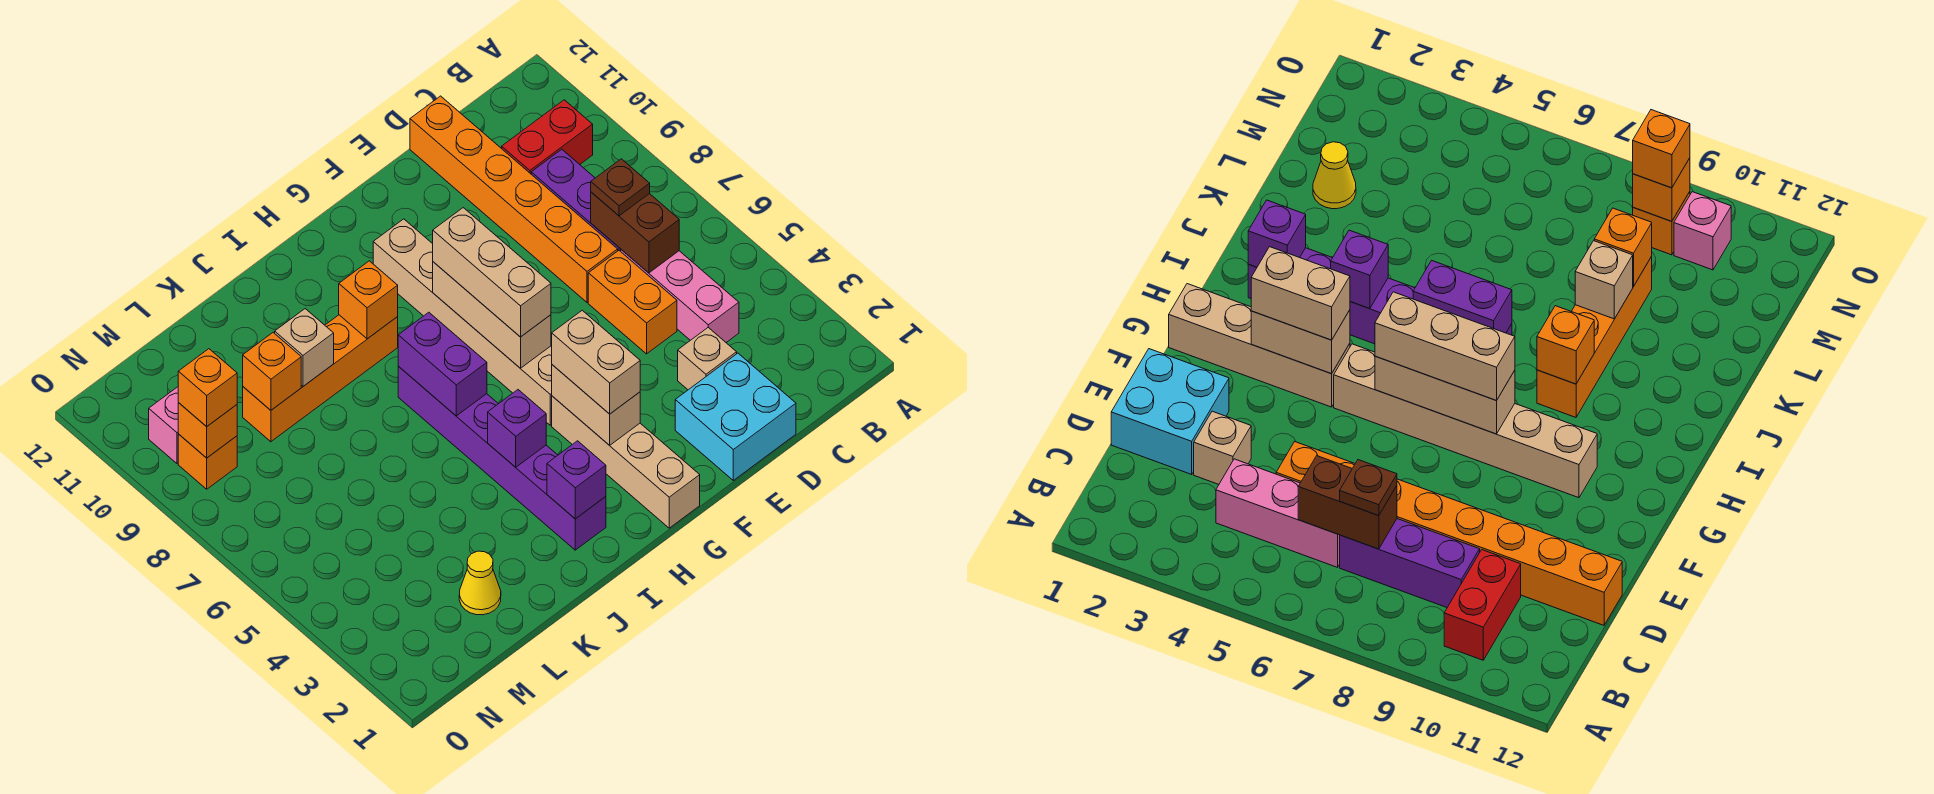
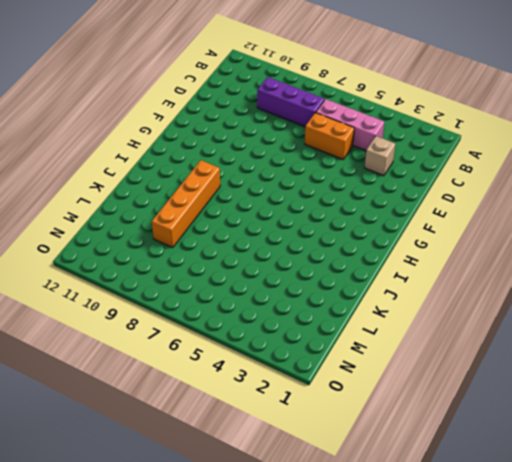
none -> red 1x2 brick [502,100,593,174]
none -> cyan 2x2 brick [675,353,796,480]
none -> orange 1x6 brick [410,96,618,302]

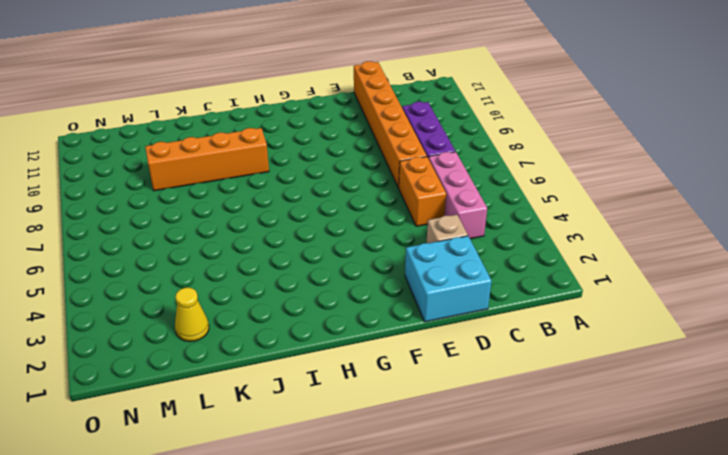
none -> red 1x2 brick [502,100,593,174]
none -> tan 1x4 brick [552,396,700,528]
none -> tan 1x6 brick [373,219,552,425]

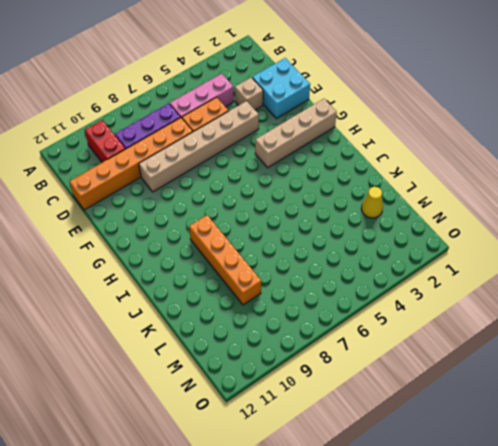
tan 1x6 brick [139,101,259,192] -> tan 1x6 brick moved to [373,219,552,425]
none -> purple 1x6 brick [398,366,606,550]
none -> orange 1x1 brick [178,434,237,489]
none -> pink 1x1 brick [149,387,179,463]

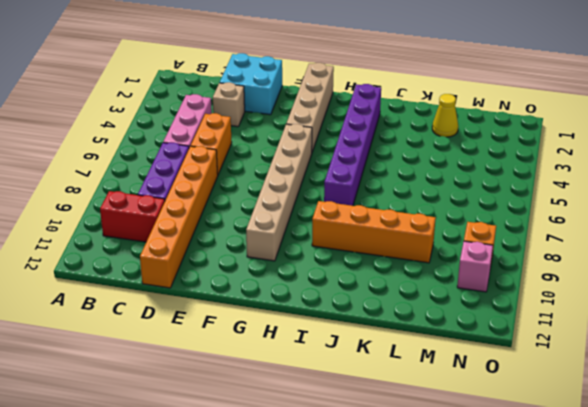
none -> brown 1x2 brick [591,192,679,273]
none -> tan 1x2 brick [552,365,640,445]
none -> tan 1x3 brick [433,262,551,368]

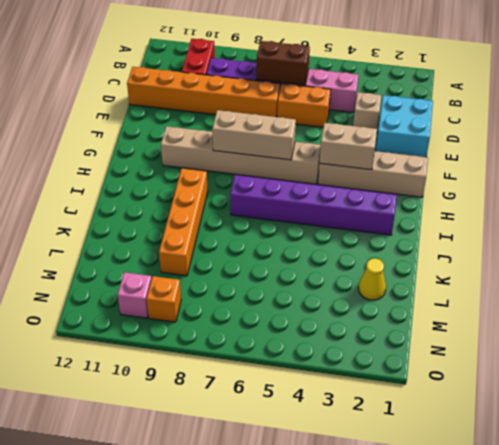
none -> purple 1x1 brick [547,441,606,519]
none -> purple 1x1 brick [488,390,546,467]
none -> purple 1x2 brick [398,312,487,416]

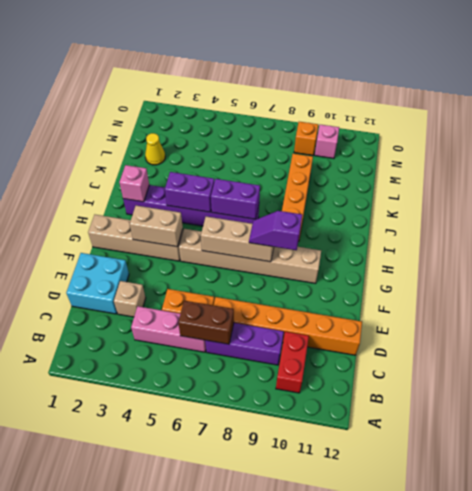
purple 1x2 slope [249,211,302,250] -> tan 1x3 brick [433,208,551,337]
pink 1x1 brick [119,165,149,202] -> purple 1x1 brick [547,441,606,519]
purple 1x2 brick [165,172,214,212] -> purple 1x1 brick [488,390,546,467]
none -> orange 1x1 brick [339,261,398,339]
none -> tan 1x1 brick [275,309,334,386]
none -> orange 1x1 brick [243,333,301,410]

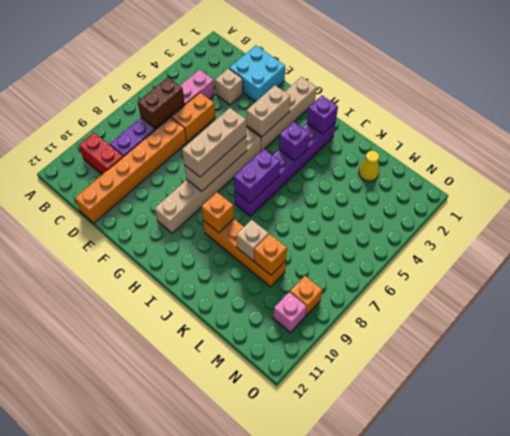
none -> orange 1x1 brick [178,403,237,458]
none -> brown 1x1 plate [591,159,650,216]
none -> tan 1x2 brick [552,310,640,414]

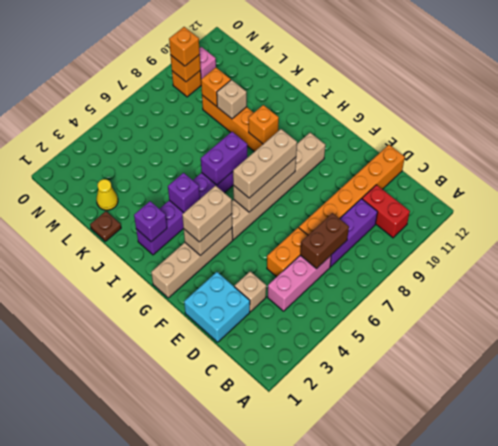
brown 1x1 plate [90,211,121,241] -> brown 1x1 plate moved to [591,159,650,216]

